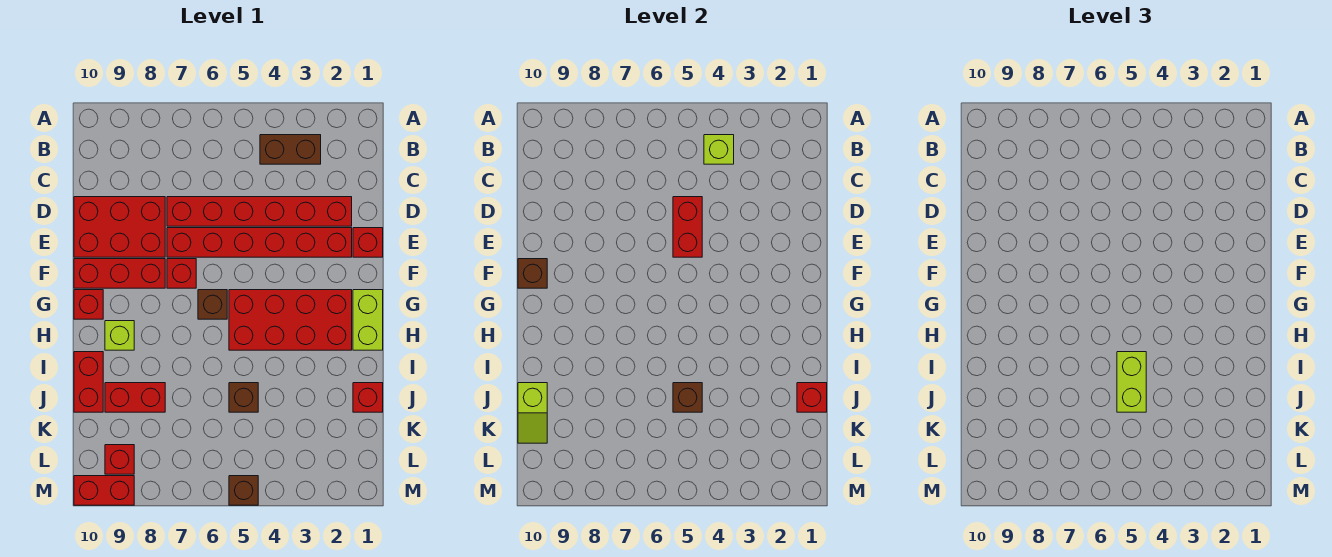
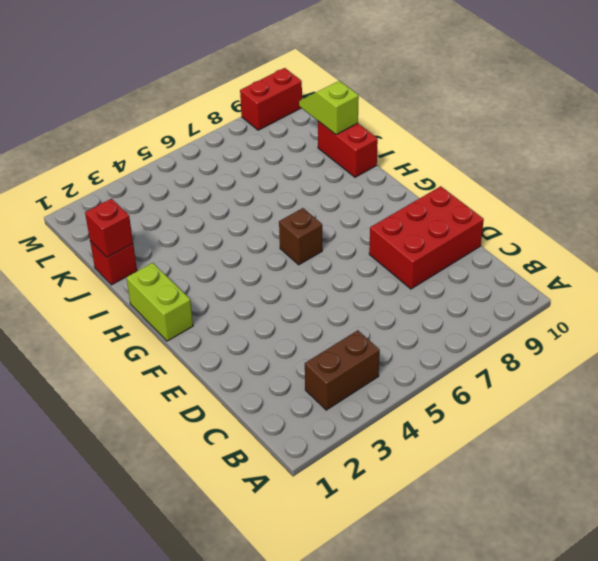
none -> red 1x6 brick [167,197,352,226]
none -> red 1x1 brick [353,228,383,257]
none -> red 1x6 brick [167,228,352,257]

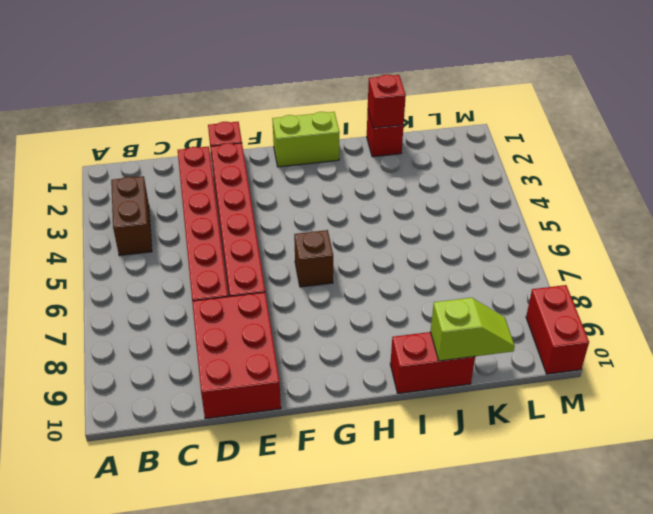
none -> red 1x1 brick [167,259,196,288]
none -> red 1x3 brick [74,259,165,288]
none -> red 2x4 brick [229,290,352,350]

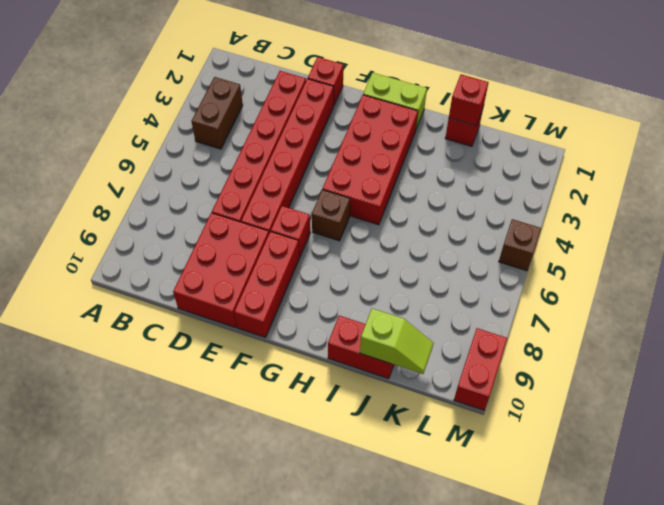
none -> red 1x1 brick [74,290,103,319]
none -> lime 1x1 brick [105,321,134,350]
none -> brown 1x1 brick [229,383,258,412]

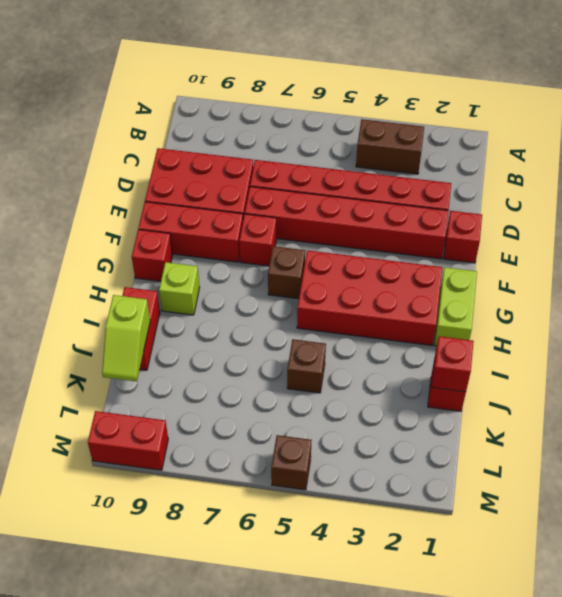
none -> red 1x2 brick [105,383,165,412]
none -> red 1x1 brick [105,445,134,474]
none -> lime 1x1 brick [704,135,734,164]

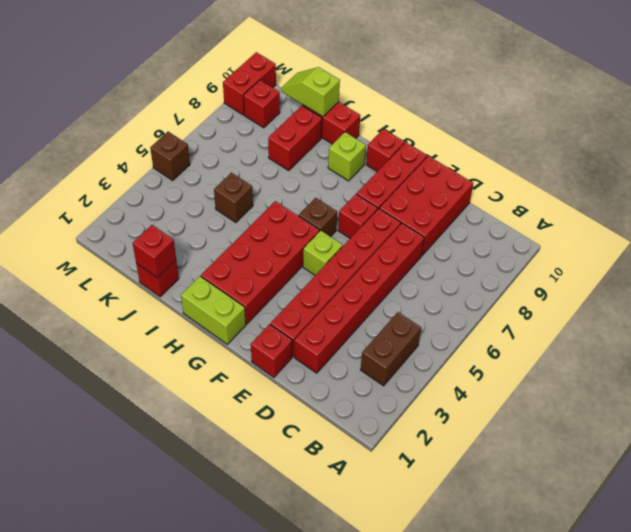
lime 1x1 brick [303,230,343,275] -> lime 1x1 brick moved to [704,135,734,164]
none -> red 1x2 brick [673,197,702,257]
none -> brown 1x1 brick [518,259,547,288]
none -> brown 1x1 brick [673,383,702,412]

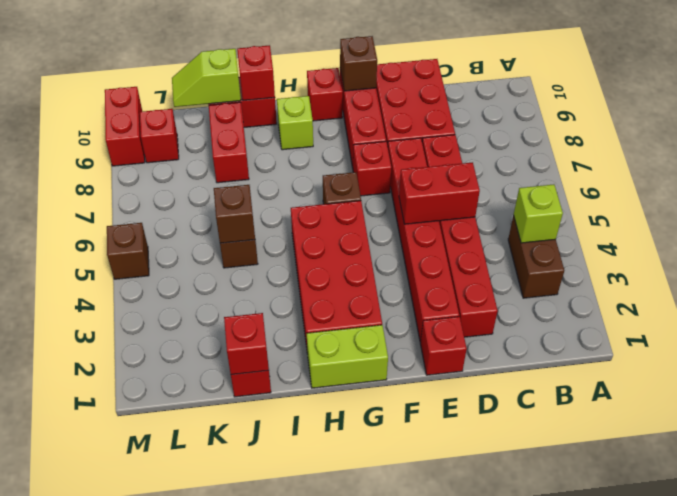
red 1x1 brick [237,45,275,101] -> none
none -> lime 1x2 brick [1117,352,1146,412]

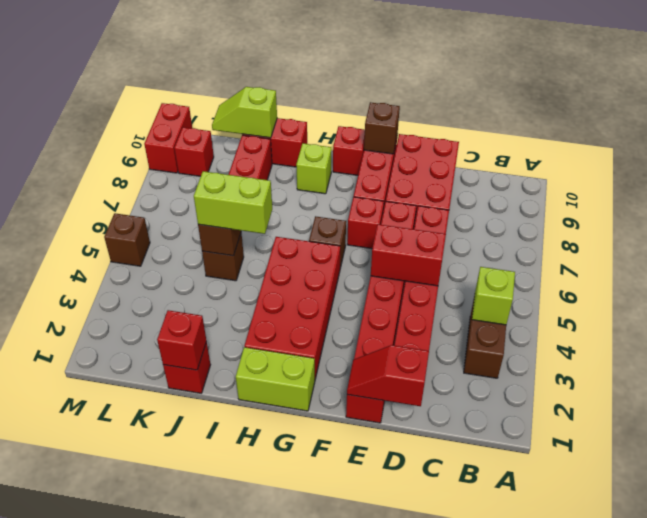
red 1x2 slope [347,345,429,406] -> none

